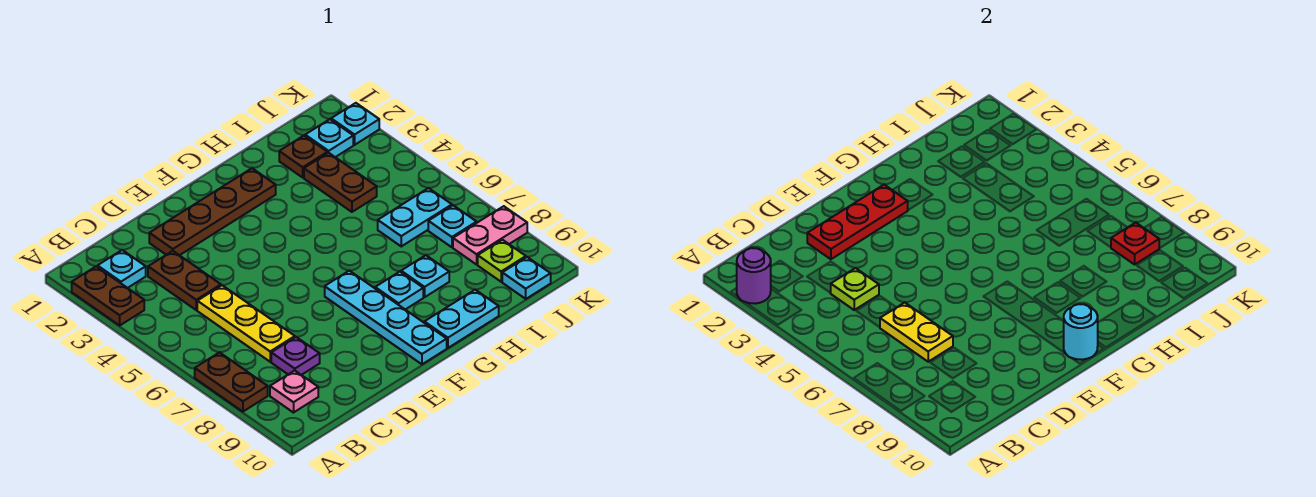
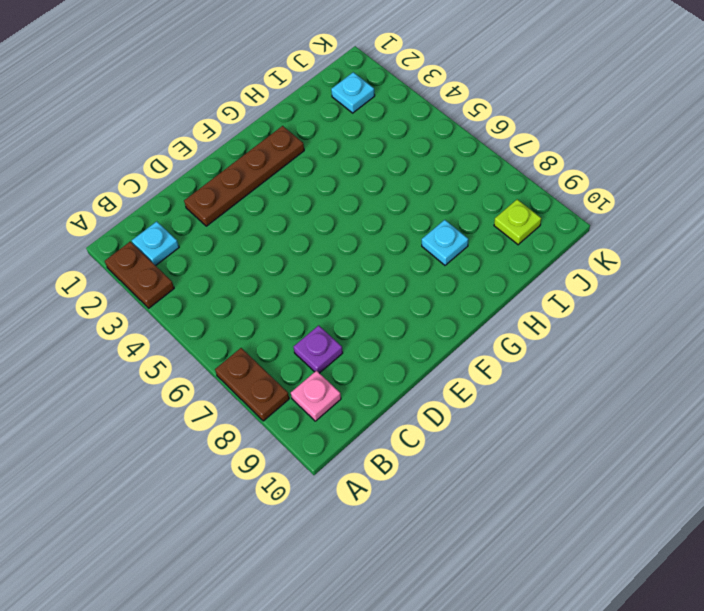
none -> brown 1x2 plate [148,251,221,310]
none -> yellow 1x3 plate [197,285,295,362]
none -> cyan 1x4 plate [325,271,447,364]

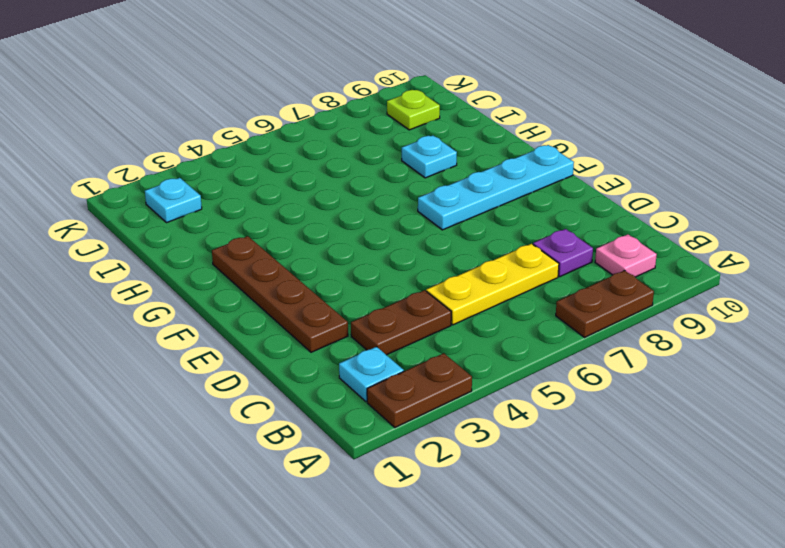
none -> cyan 1x1 plate [375,272,423,310]
none -> cyan 1x2 plate [424,290,499,348]
none -> brown 1x1 plate [279,136,327,177]

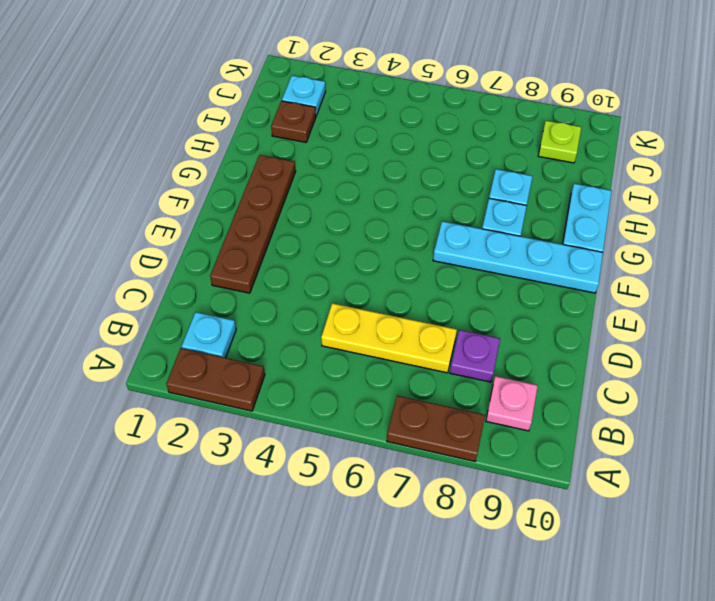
none -> brown 1x2 plate [148,251,221,310]
none -> brown 1x2 plate [304,153,377,212]
none -> cyan 1x2 plate [378,188,452,246]

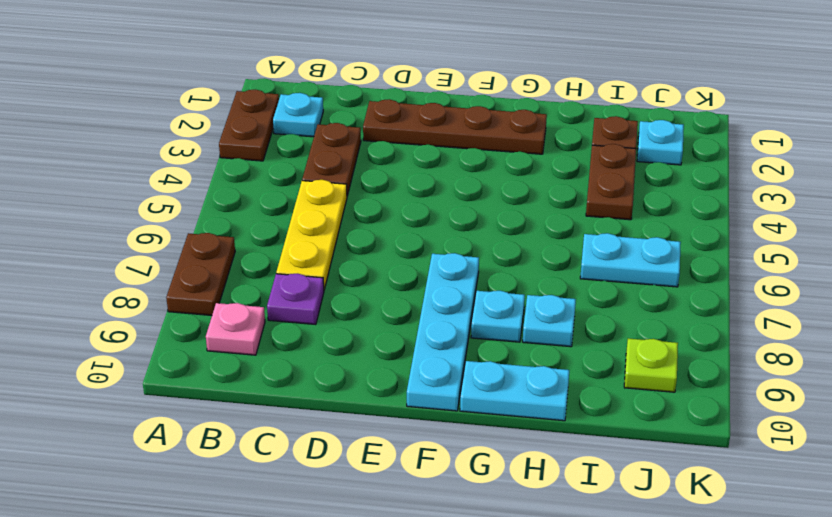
none -> cyan 1x1 plate [428,205,477,247]
none -> pink 1x2 plate [453,206,527,264]
none -> cyan 1x1 plate [502,257,551,299]

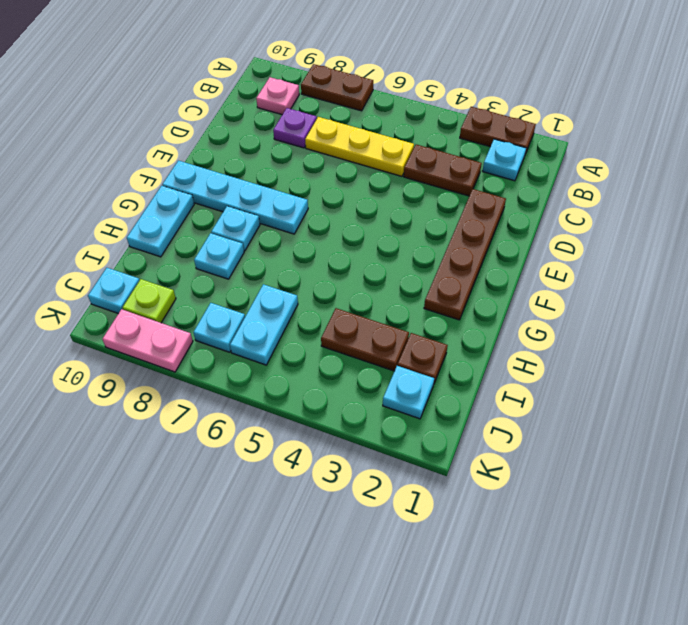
pink 1x2 plate [103,309,193,372] -> pink 1x2 plate turned to [453,206,527,264]
none -> cyan 1x1 plate [331,103,379,145]
none -> purple 1x1 round brick [737,248,771,304]
none -> lime 1x1 plate [831,268,879,310]

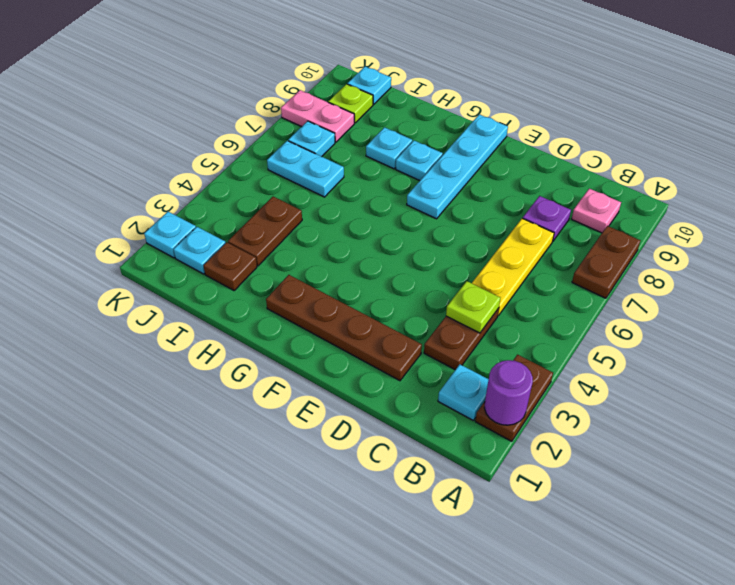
none -> cyan 1x2 plate [424,290,499,348]
none -> yellow 1x2 plate [880,303,953,362]
none -> red 1x3 plate [807,185,908,259]

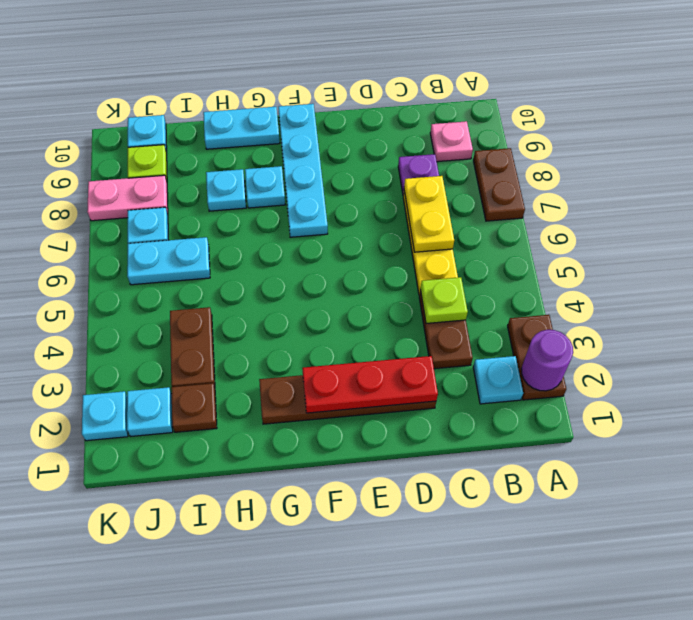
none -> cyan 1x1 round brick [1064,304,1098,360]
none -> red 1x1 plate [1111,223,1159,264]

